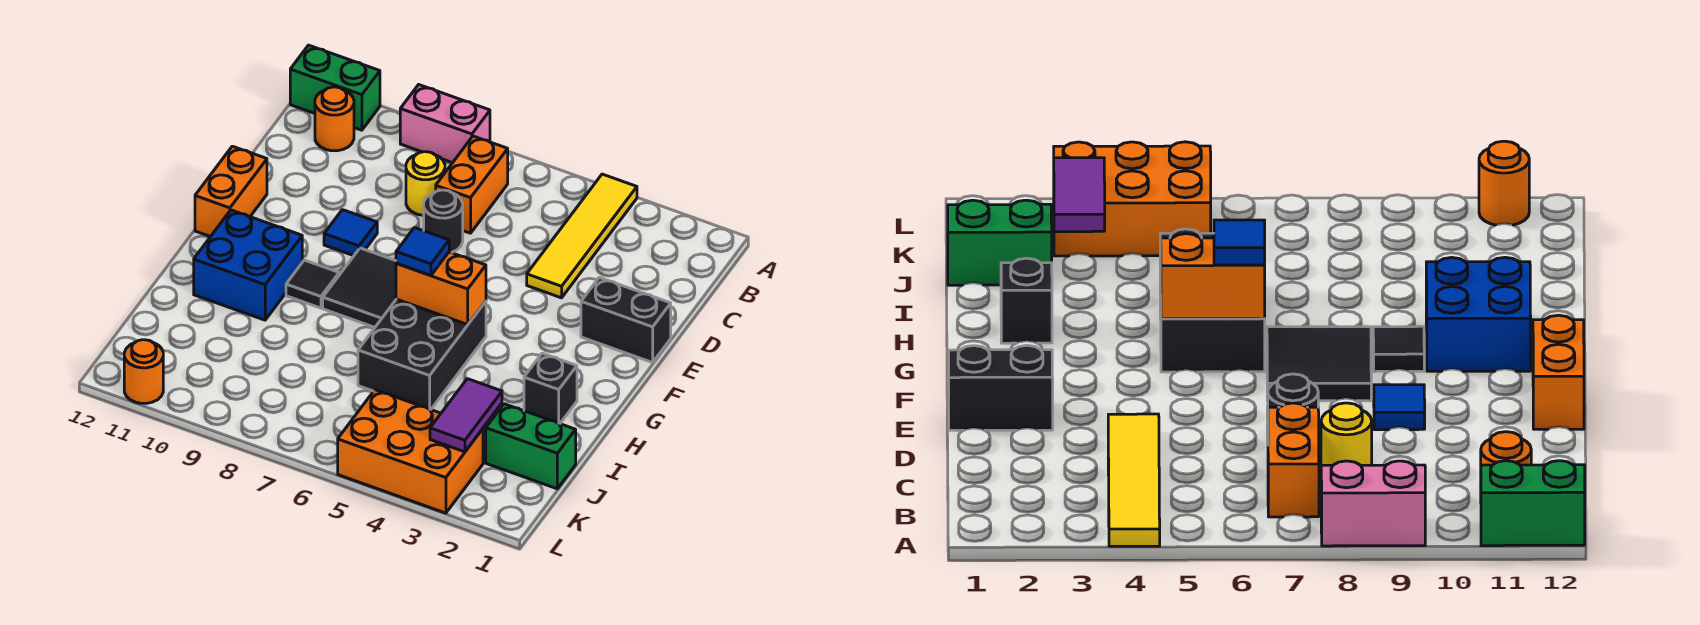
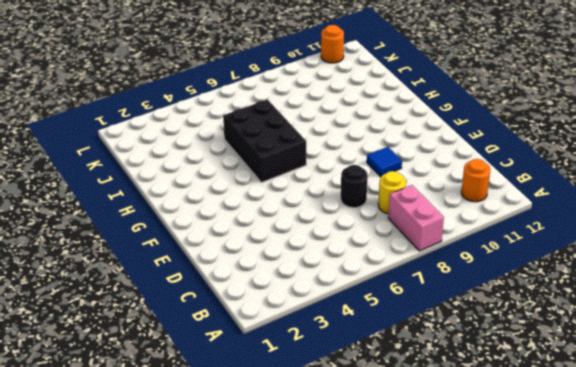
pink 1x2 brick [388,185,444,251] -> pink 1x2 brick turned to [400,85,490,163]
none -> yellow 1x4 tile [527,174,637,298]
none -> green 1x2 brick [290,45,380,130]
none -> orange 1x2 brick [436,136,508,233]

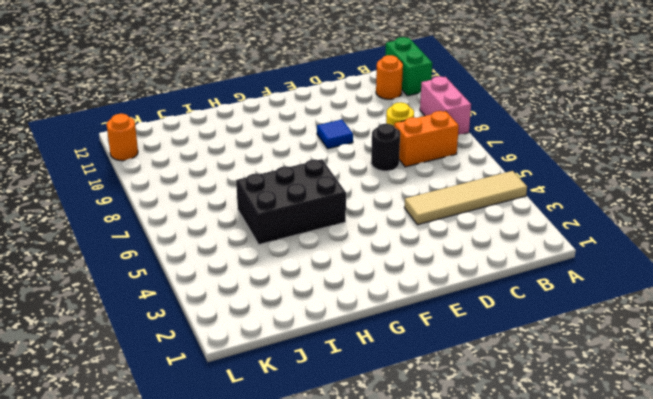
tan 1x4 tile [404,171,527,225] -> yellow 1x4 tile [527,174,637,298]
none -> black 1x2 brick [581,277,671,362]
none -> orange 1x2 brick [195,146,267,237]
none -> black 2x2 tile [323,248,396,327]

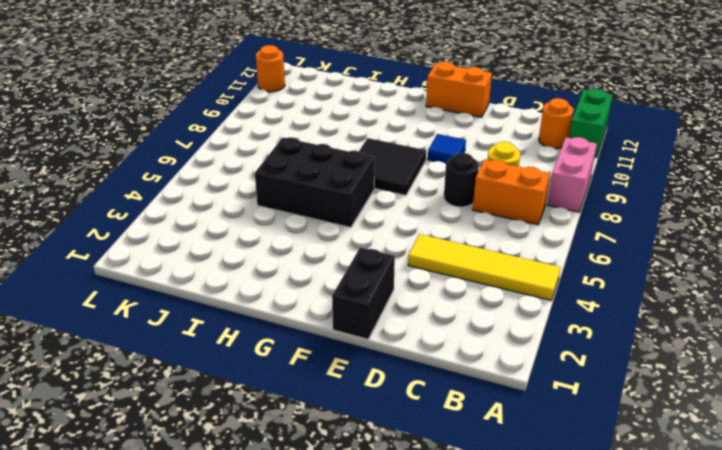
none -> black 1x1 tile [286,260,339,308]
none -> blue 2x2 brick [194,210,302,320]
none -> black 1x1 brick [524,353,577,424]

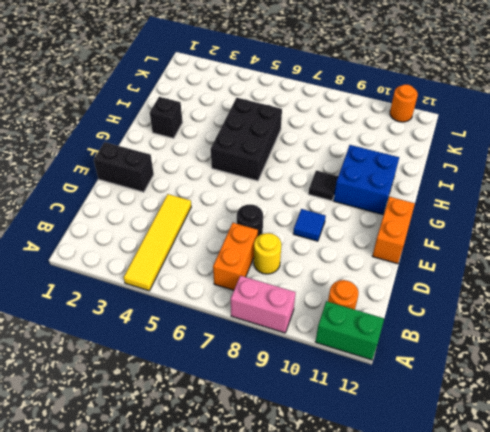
none -> black 2x2 tile [323,248,396,327]
none -> green 1x2 brick [486,404,576,489]
none -> orange 2x3 brick [338,390,483,513]

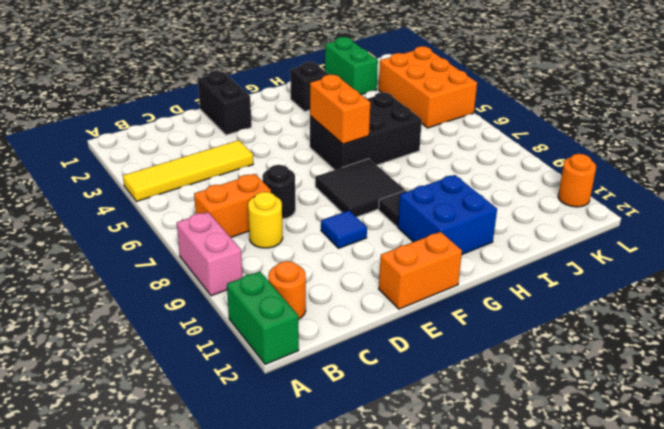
none -> purple 1x2 tile [430,379,502,452]
none -> blue 1x1 tile [396,228,449,276]

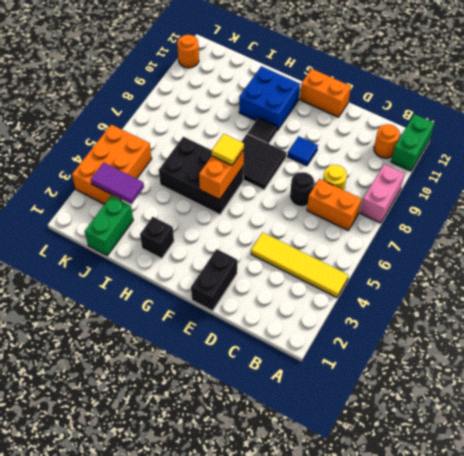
yellow 1x1 tile [212,134,244,165] -> blue 1x1 tile [396,228,449,276]

